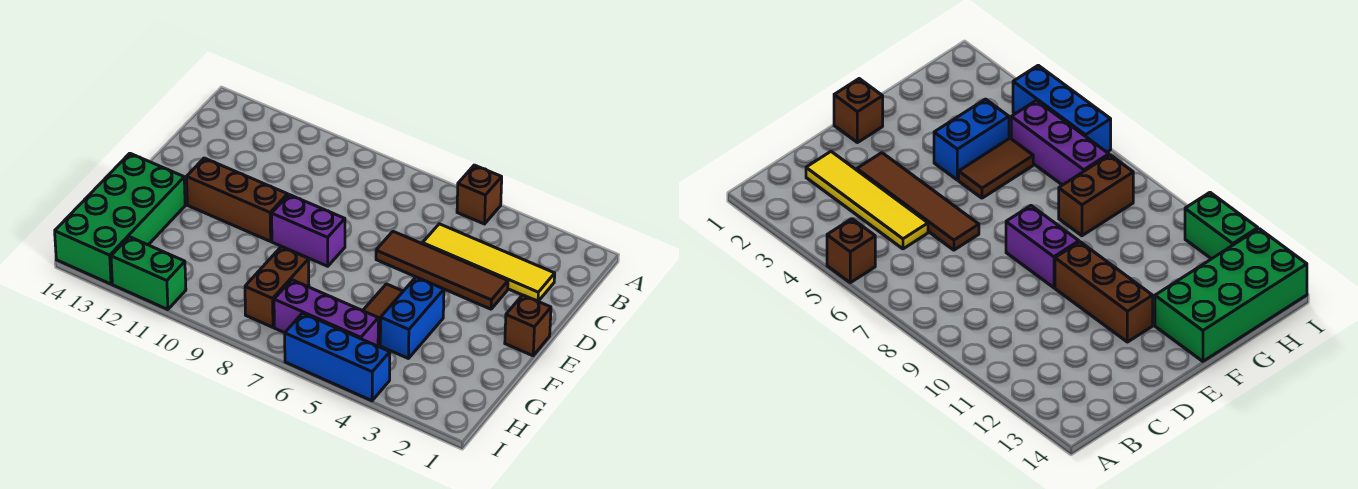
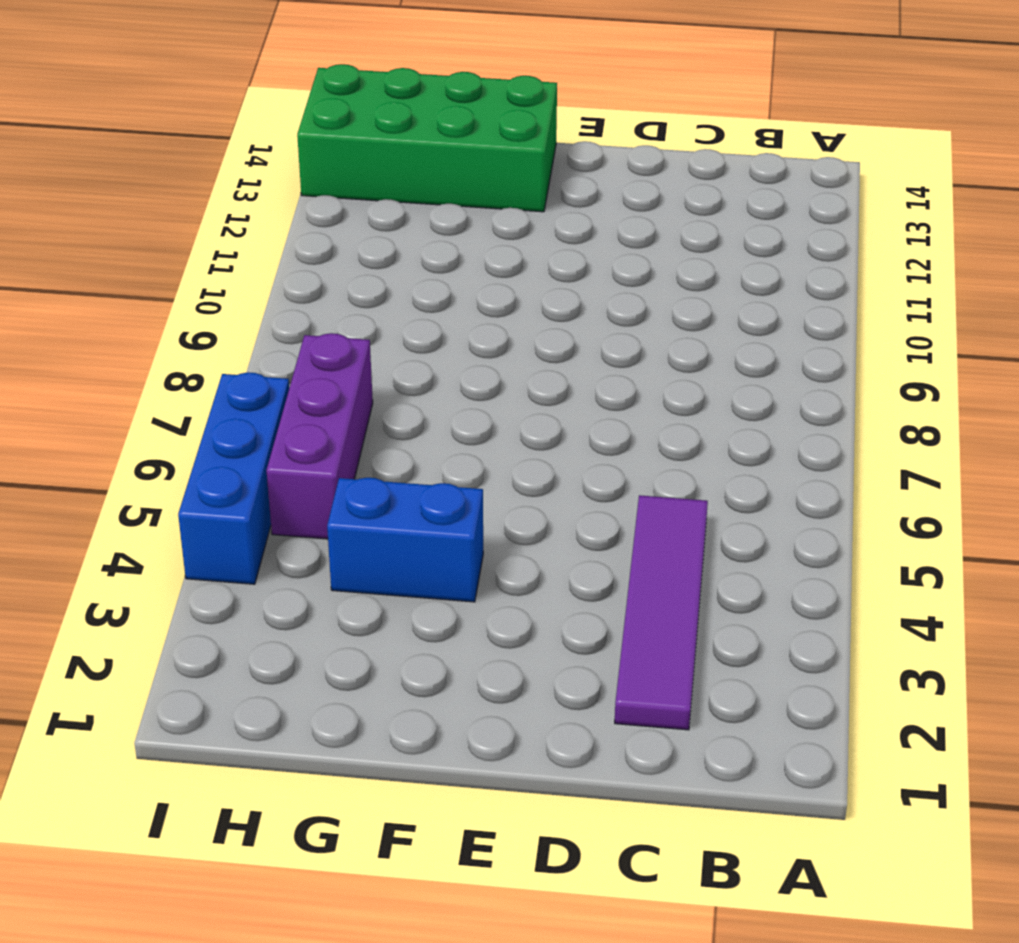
purple 1x4 tile [615,495,708,730] -> yellow 1x4 tile [423,224,555,301]
none -> brown 1x1 brick [457,165,502,224]
none -> brown 1x4 tile [376,231,508,309]
none -> brown 1x1 brick [505,295,551,356]

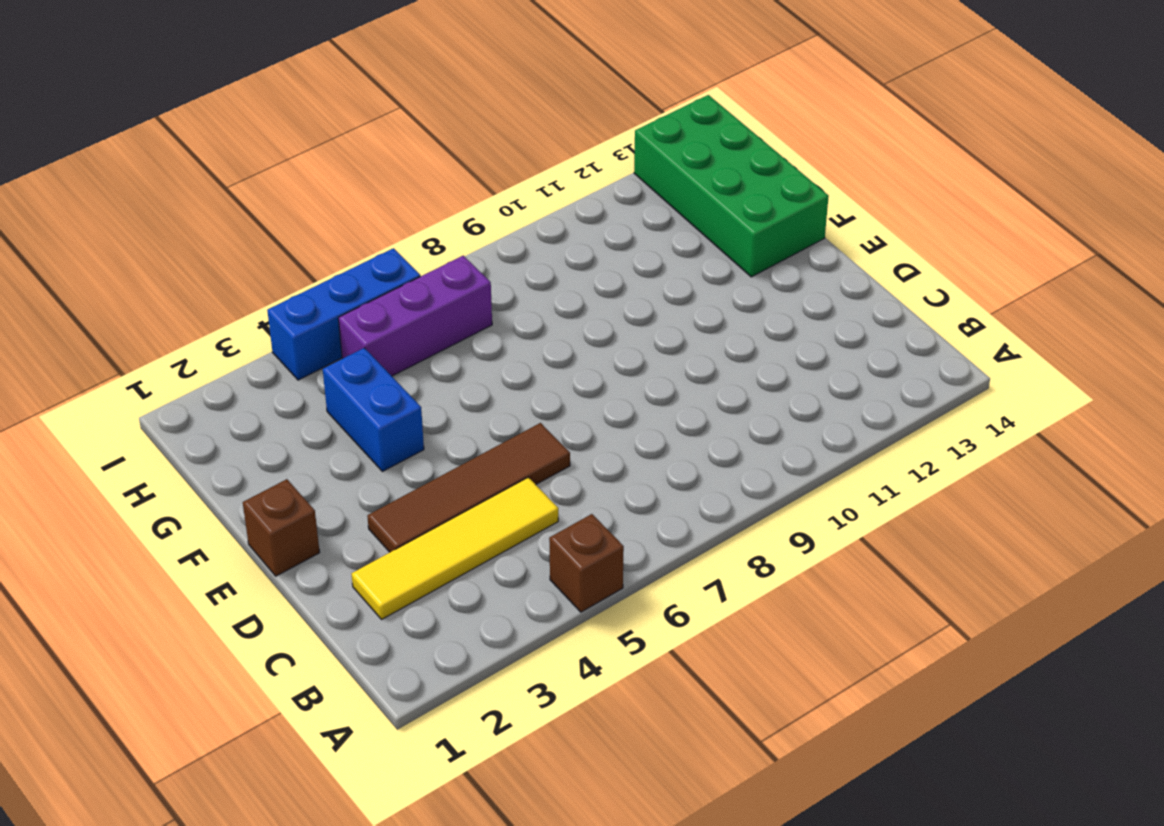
none -> purple 1x2 brick [272,195,345,266]
none -> brown 1x3 brick [187,158,288,241]
none -> brown 1x2 tile [363,284,403,345]

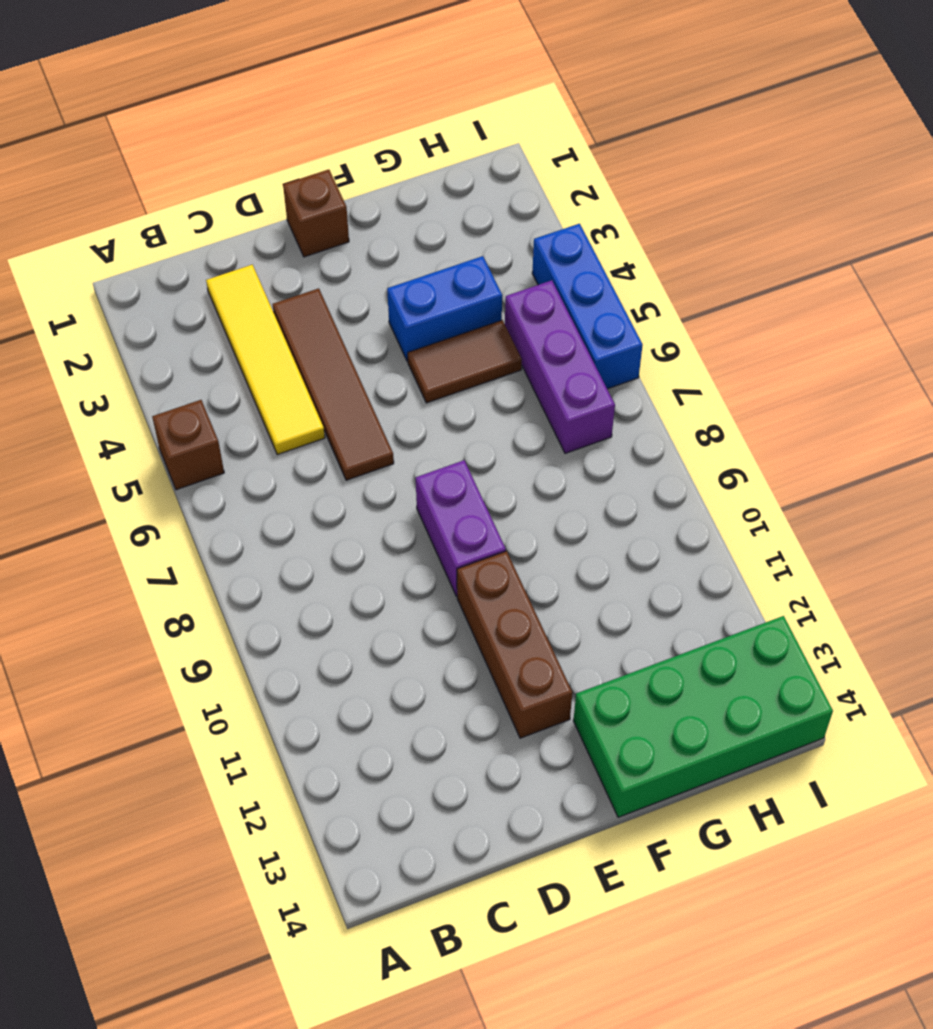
none -> brown 1x2 brick [245,247,309,327]
none -> green 1x2 brick [111,237,186,310]

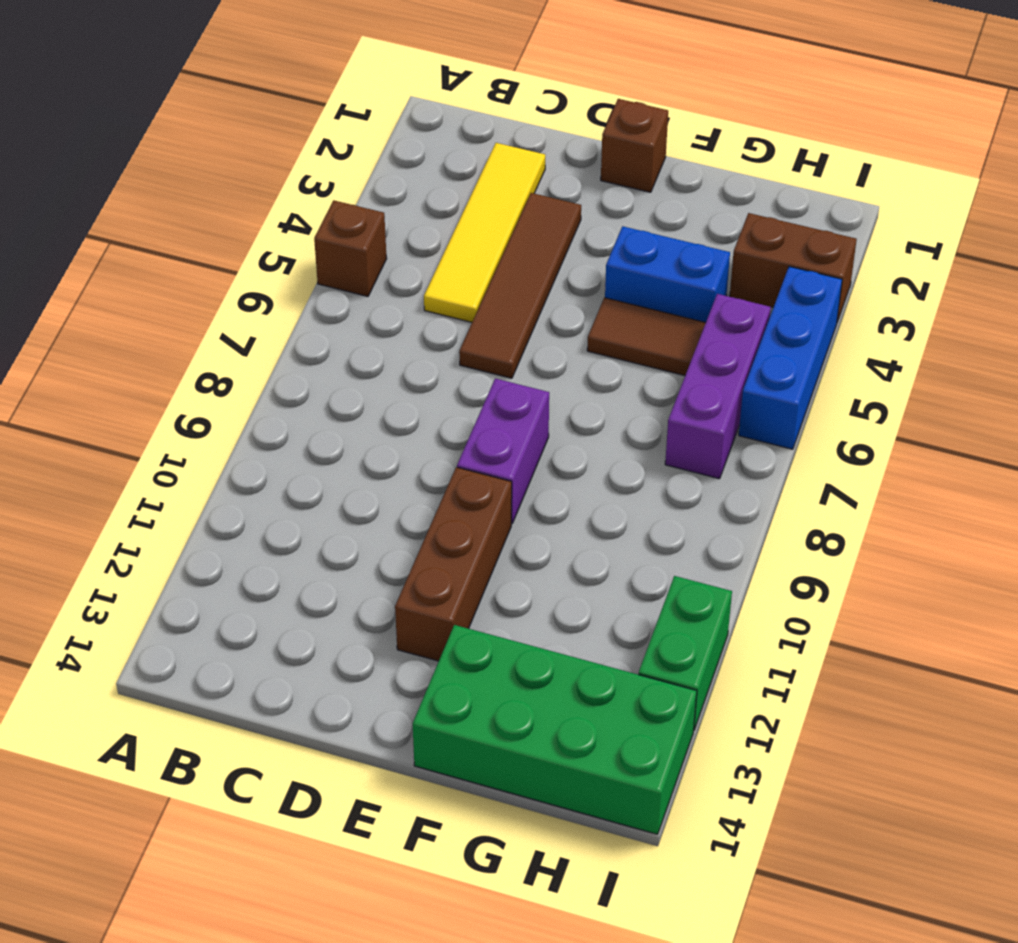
brown 1x2 brick [730,213,857,322] -> brown 1x2 brick moved to [245,247,309,327]

